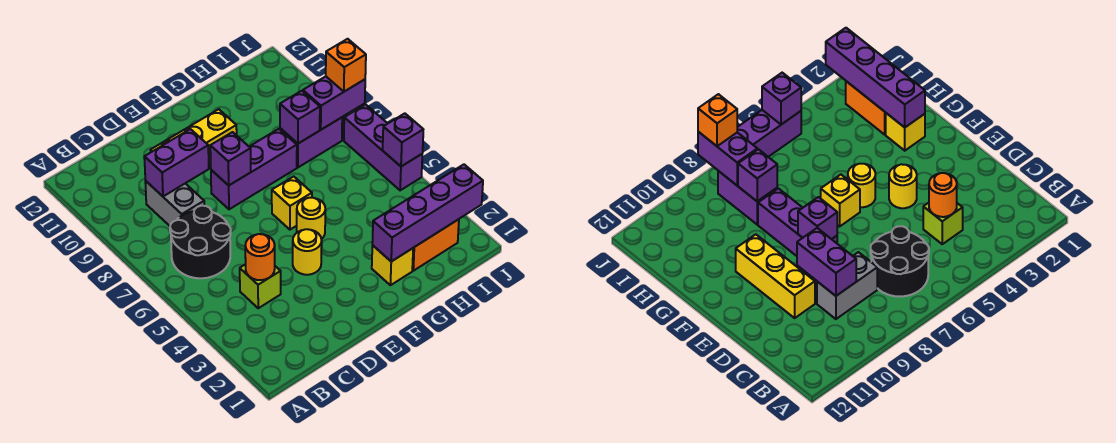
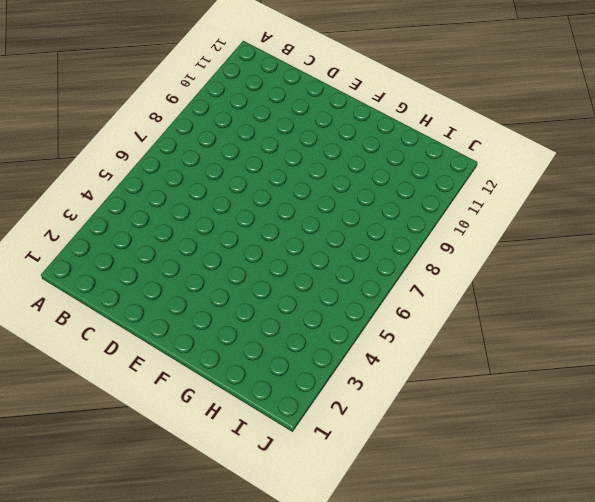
none -> black 2x2 round brick [170,206,231,278]
none -> lime 1x1 brick [240,264,281,308]
none -> grey 1x2 brick [145,181,204,226]

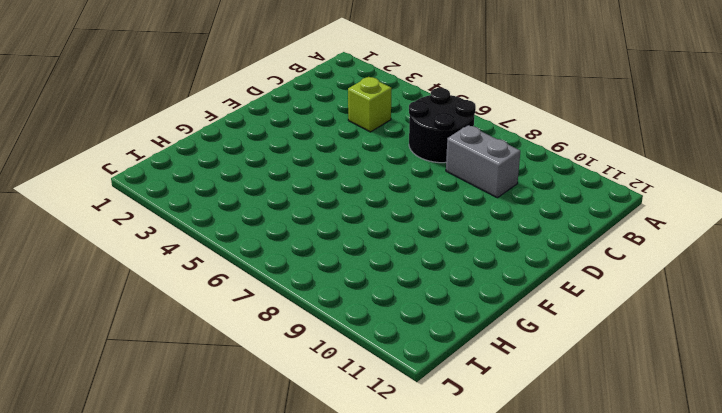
none -> yellow 1x3 brick [151,109,237,165]
none -> yellow 1x1 round brick [293,229,322,275]
none -> purple 1x3 brick [211,129,297,209]

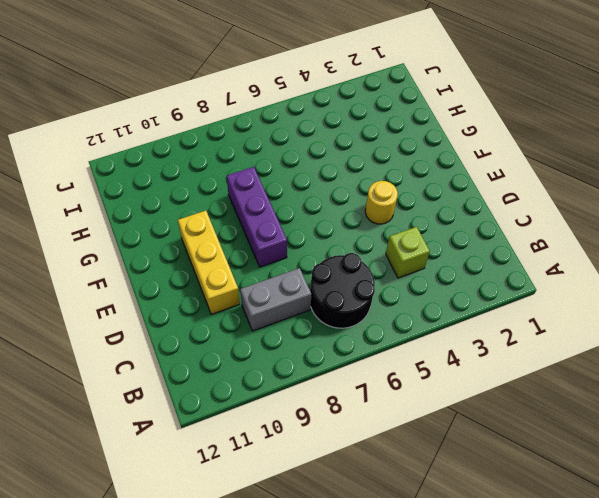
none -> yellow 1x1 round brick [297,198,325,239]
none -> yellow 1x1 brick [272,177,312,230]
none -> yellow 1x1 brick [372,245,413,285]

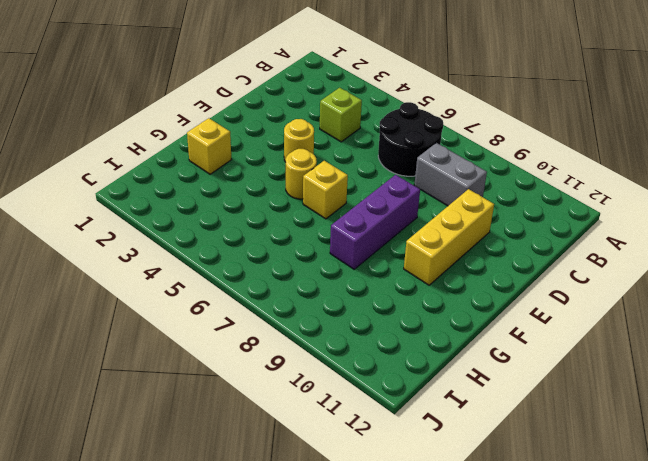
none -> orange 1x2 brick [412,219,459,271]
none -> purple 1x2 brick [280,118,342,167]
none -> purple 1x3 brick [344,104,422,190]

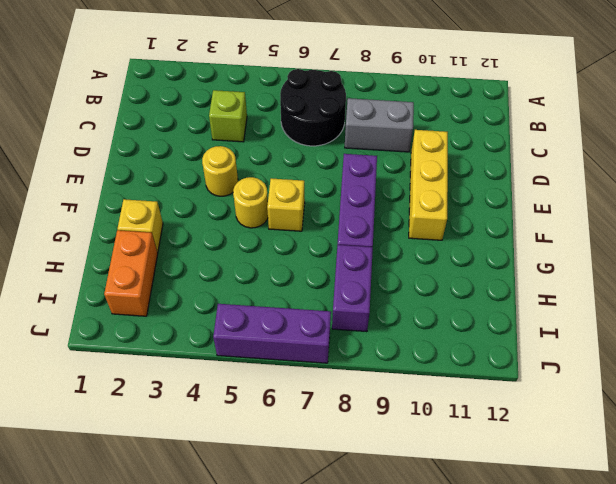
none -> orange 1x1 round brick [245,234,275,280]
none -> purple 1x2 brick [144,129,209,196]
none -> purple 1x1 brick [210,132,251,185]

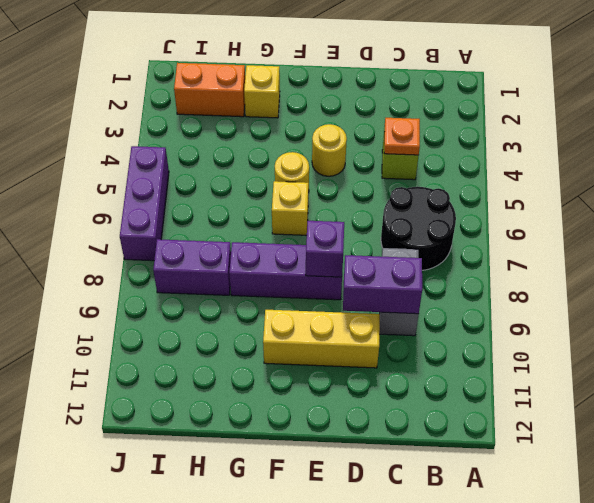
orange 1x1 plate [384,118,420,155] -> orange 1x1 round brick [245,234,275,280]
none -> purple 1x4 brick [372,164,483,261]
none -> purple 1x1 brick [280,91,320,144]
none -> purple 1x2 brick [303,76,365,130]

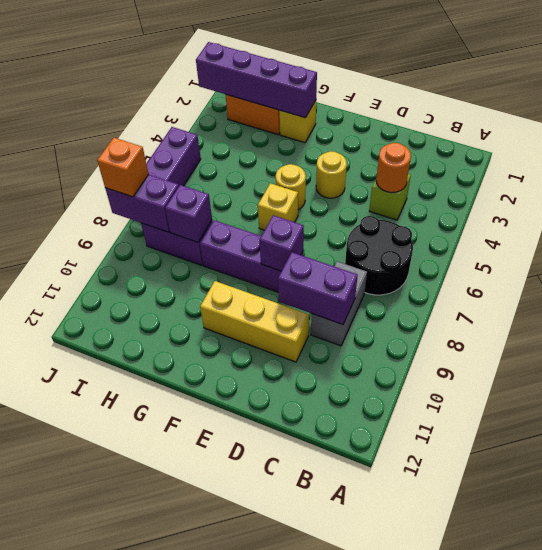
none -> purple 1x1 brick [383,113,423,166]

